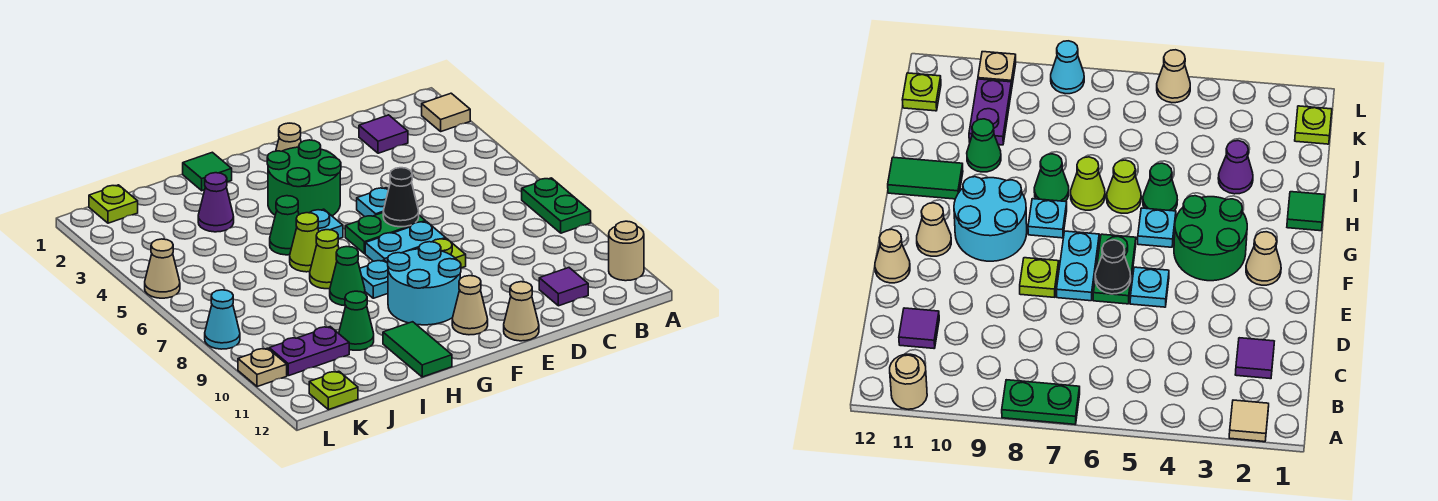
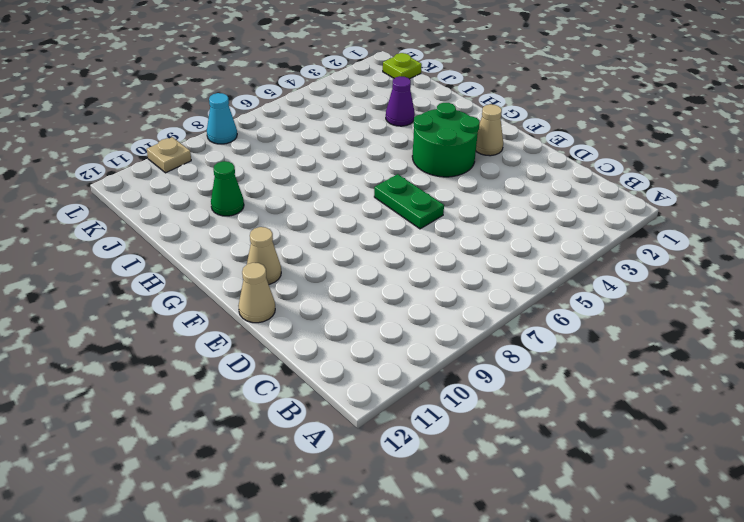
none -> tan 1x1 tile [422,93,470,131]
none -> green 1x2 plate [522,178,591,233]
none -> tan 1x1 round brick [609,221,644,281]
none -> purple 1x1 tile [359,115,408,153]

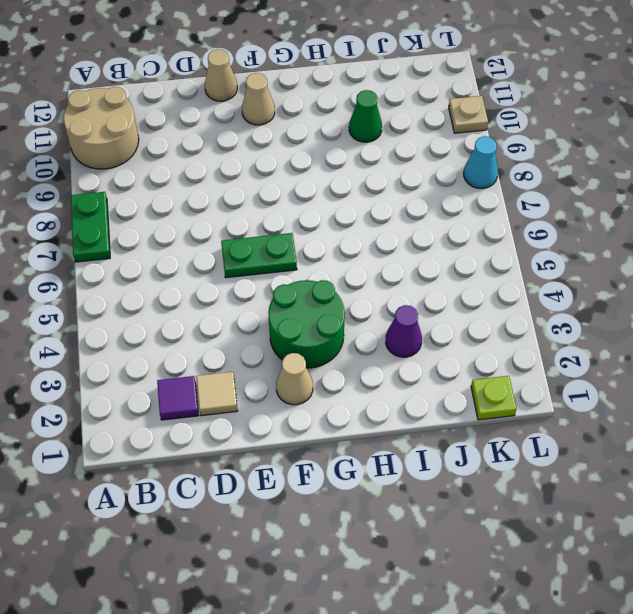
tan 2x2 round brick [64,87,139,169] -> tan 1x1 round brick [609,221,644,281]
tan 1x1 tile [196,372,237,416] -> tan 1x1 tile moved to [422,93,470,131]
none -> purple 1x1 tile [539,268,588,306]
none -> cyan 1x1 plate [357,188,389,217]
none -> cyan 1x2 plate [365,221,446,263]
none -> lime 1x1 plate [417,238,466,268]

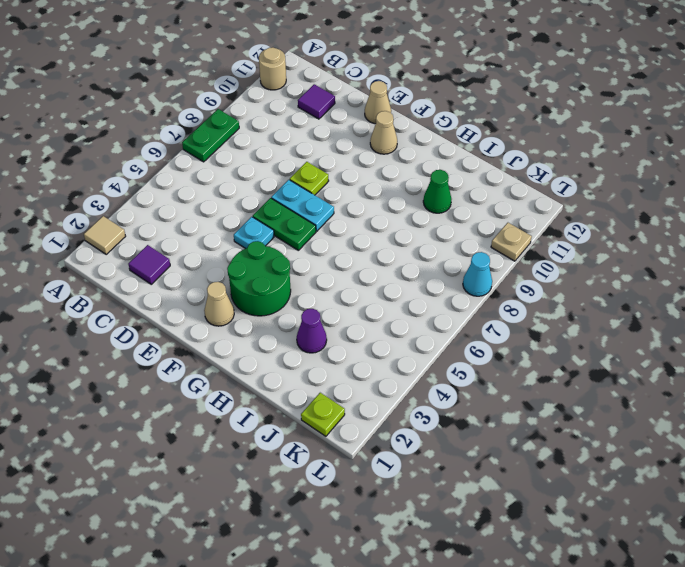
none -> cyan 2x2 round brick [388,242,461,325]
none -> cyan 1x1 plate [310,209,343,239]
none -> cyan 1x1 plate [360,260,388,298]
none -> green 1x1 tile [183,152,232,191]

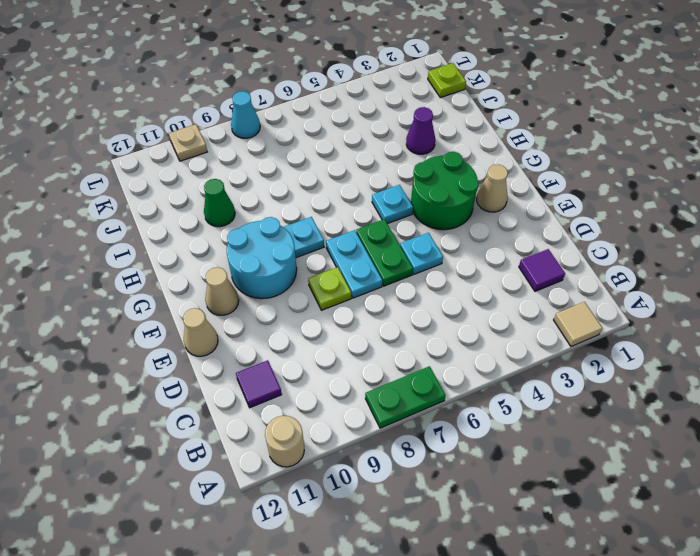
none -> green 1x1 tile [183,152,232,191]
none -> green 1x1 cone [270,196,299,255]
none -> lime 1x1 cone [290,213,319,272]
none -> lime 1x1 cone [310,230,339,289]

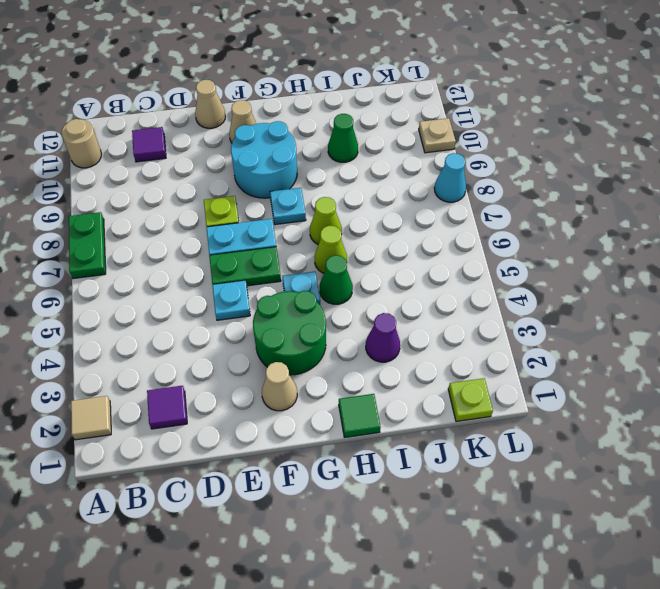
none -> green 1x1 cone [330,247,365,306]
none -> green 1x2 tile [383,322,452,377]
none -> purple 1x2 plate [269,327,349,376]
none -> lime 1x1 plate [309,371,358,410]

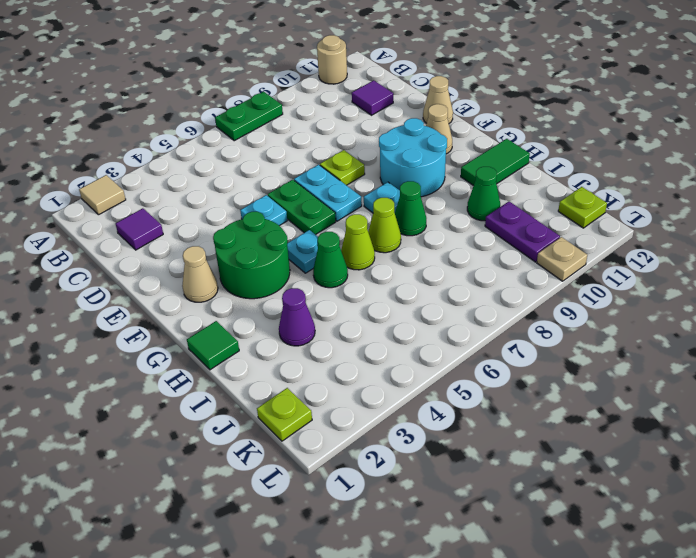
none -> tan 1x1 cone [145,239,180,298]
none -> cyan 1x1 cone [205,290,240,349]
none -> black 1x1 cone [383,168,419,227]

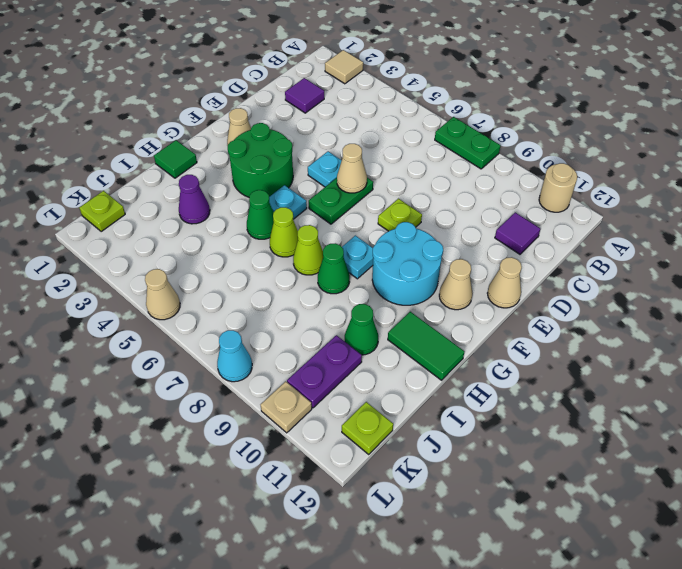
tan 1x1 cone [337,144,367,193] -> black 1x1 cone [383,168,419,227]
none -> cyan 1x2 plate [365,221,446,263]

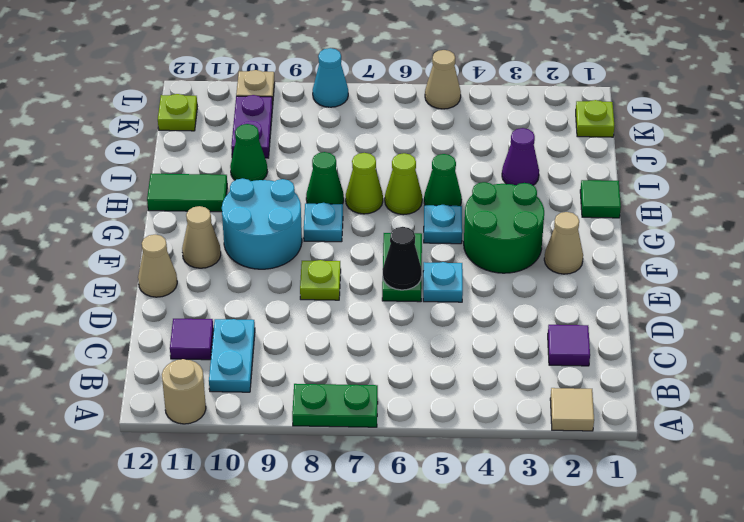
cyan 1x2 plate [209,319,255,392] -> cyan 1x2 plate moved to [365,221,446,263]

